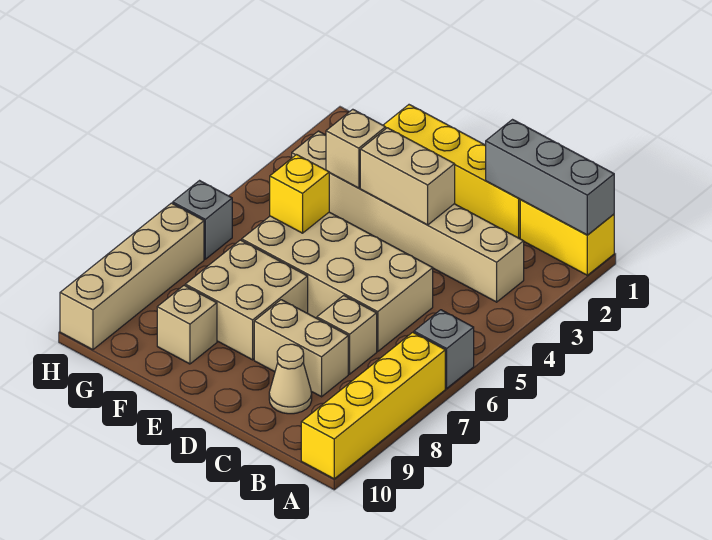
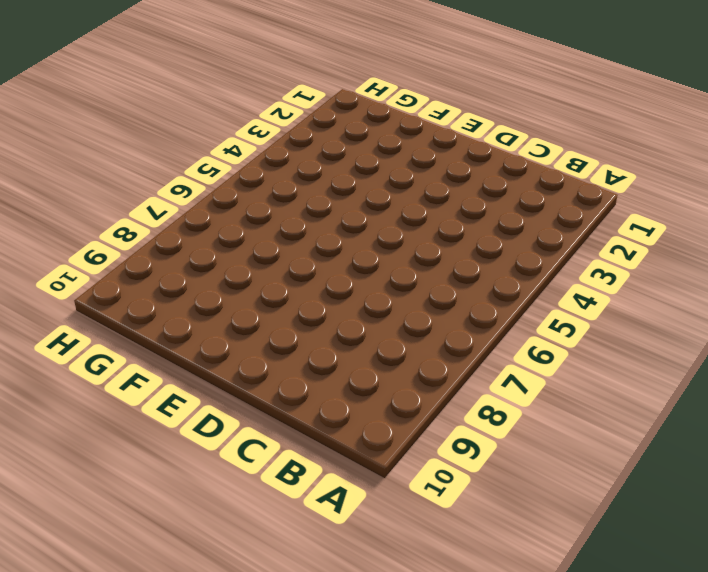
none -> yellow 1x2 brick [520,200,614,275]
none -> grey 1x1 brick [414,310,474,388]
none -> yellow 1x4 brick [301,332,445,479]

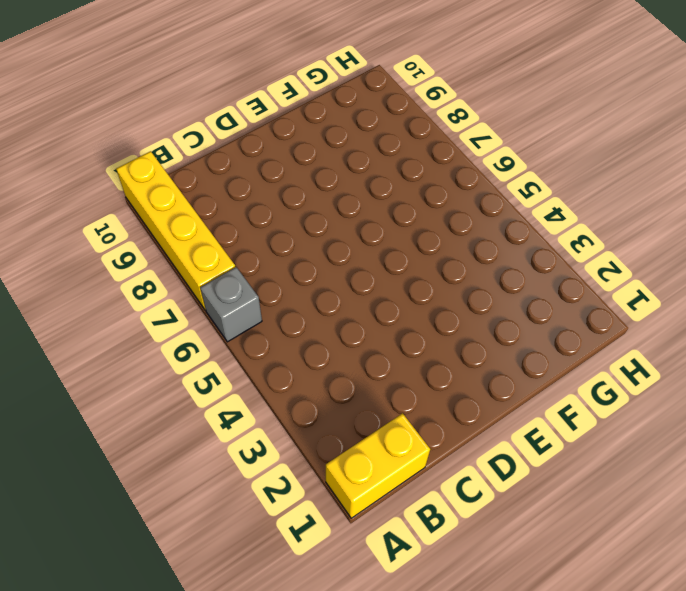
none -> tan 1x6 brick [292,131,524,302]
none -> yellow 1x4 brick [383,105,520,238]
none -> tan 2x4 brick [242,212,433,351]

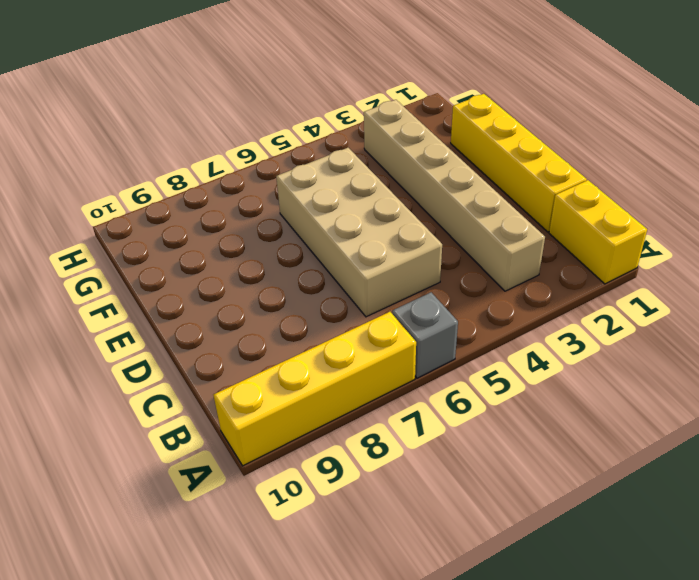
none -> tan 1x1 brick [317,295,377,374]
none -> tan 1x2 brick [254,300,348,397]
none -> tan 1x1 cone [269,344,312,414]

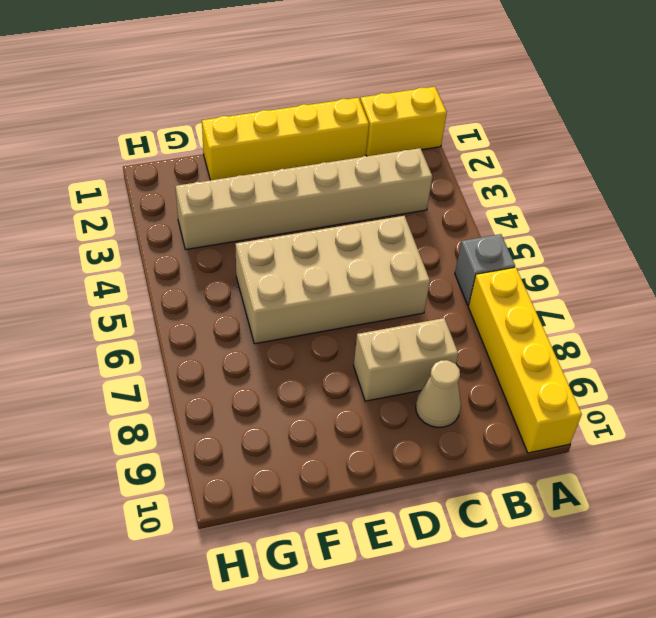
none -> tan 1x1 brick [317,295,377,374]
none -> tan 2x2 brick [185,240,308,360]
none -> tan 1x1 brick [157,285,217,364]

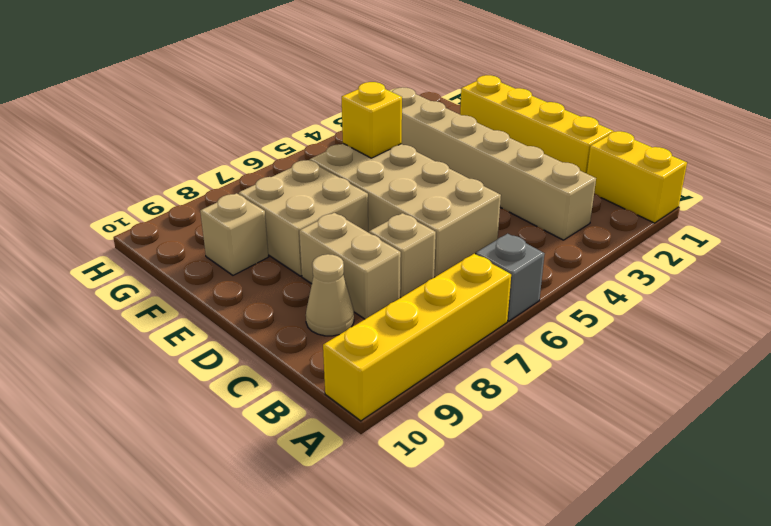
none -> grey 1x1 brick [173,181,232,259]
none -> tan 1x4 brick [60,203,204,350]
none -> grey 1x3 brick [486,120,614,235]

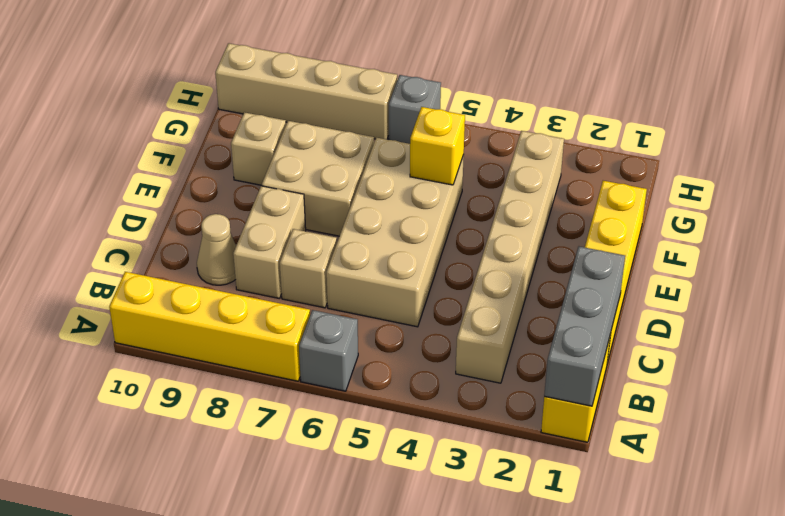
none -> tan 1x2 brick [360,128,455,225]
none -> tan 1x1 brick [326,109,386,188]

